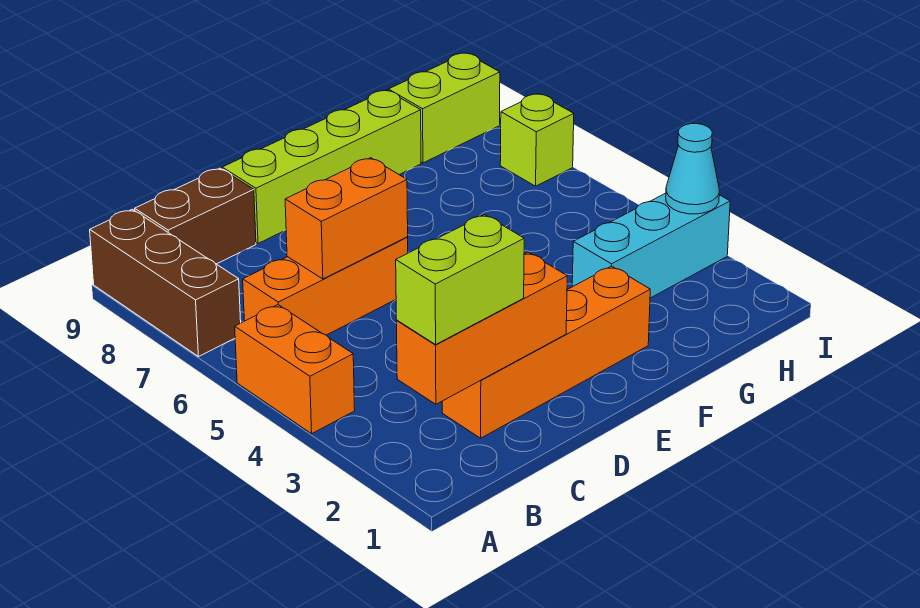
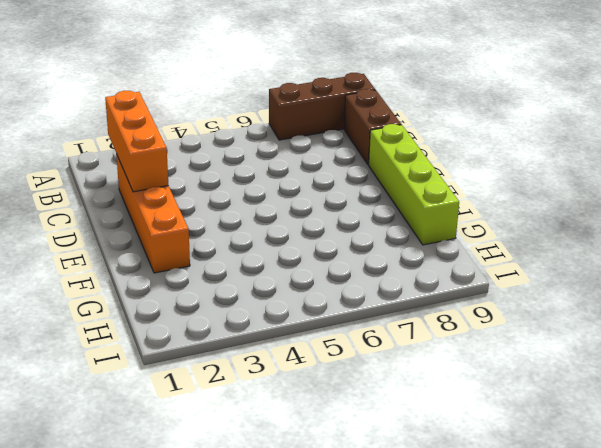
none -> orange 1x2 brick [235,305,355,434]
none -> orange 1x3 brick [243,237,408,335]
none -> cyan 1x3 brick [572,193,730,298]

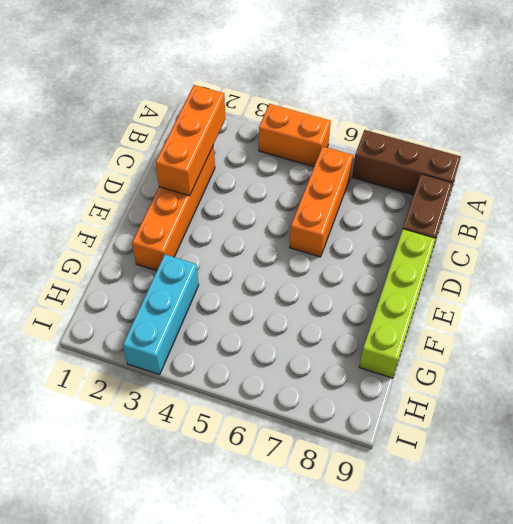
none -> lime 1x2 brick [388,53,500,163]
none -> lime 1x1 brick [500,94,574,186]
none -> orange 1x2 brick [285,158,408,279]

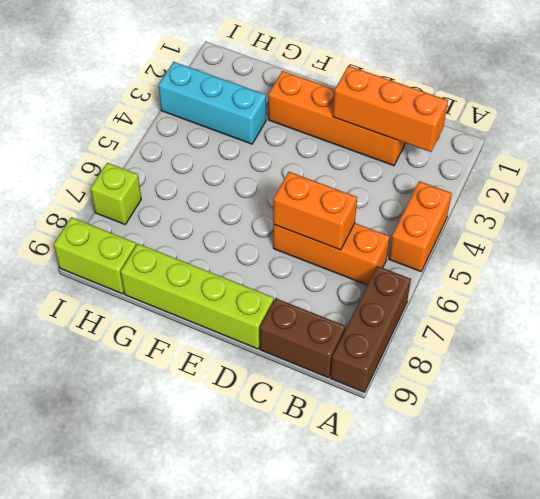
none -> cyan 1x1 cone [666,124,719,214]
none -> lime 1x2 brick [396,215,524,345]

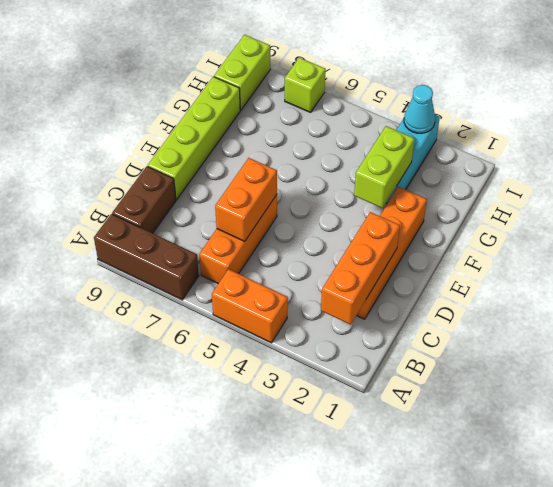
lime 1x2 brick [354,126,415,208] -> lime 1x2 brick moved to [396,215,524,345]

